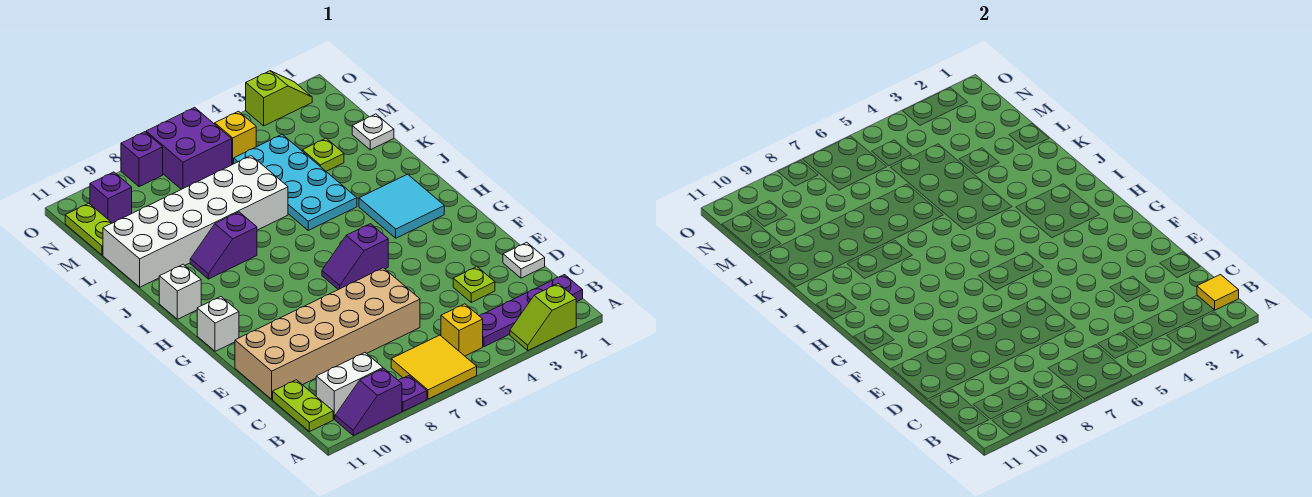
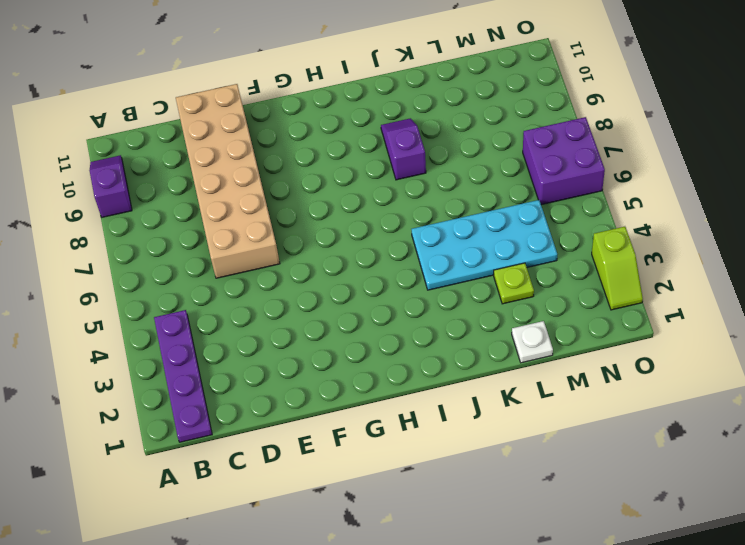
none -> lime 1x2 slope [510,284,576,350]
none -> yellow 2x2 tile [391,335,477,399]
none -> purple 1x1 plate [398,376,427,411]

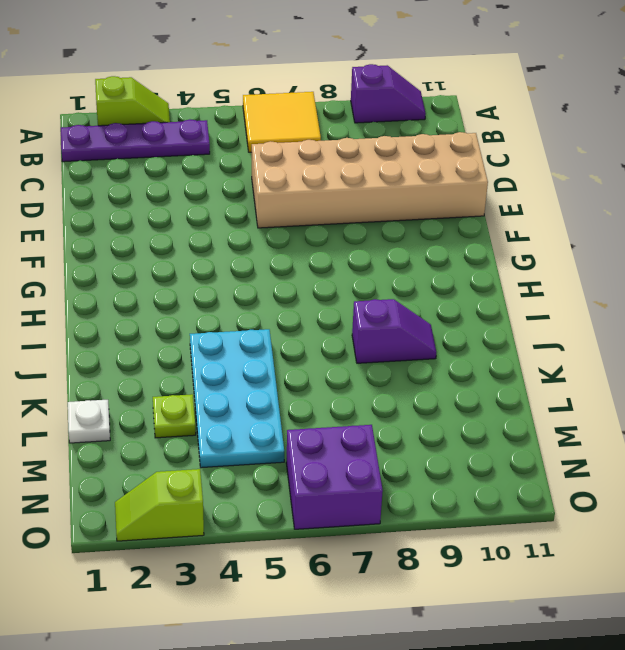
none -> purple 1x1 plate [398,376,427,411]
none -> yellow 1x1 brick [441,304,483,356]
none -> white 1x2 brick [316,353,383,419]

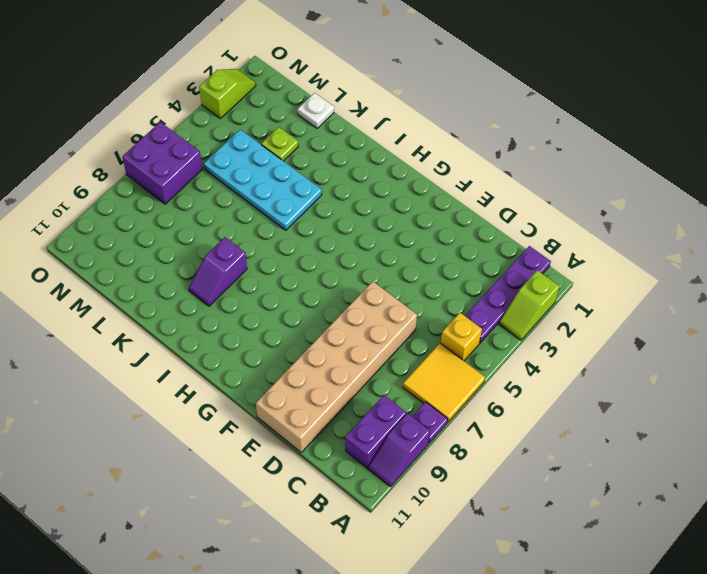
purple 1x2 brick [345,395,406,468] -> white 1x2 brick [316,353,383,419]
none -> lime 1x2 plate [273,380,333,432]
none -> white 1x1 plate [503,242,545,278]
none -> lime 1x1 plate [453,267,495,302]

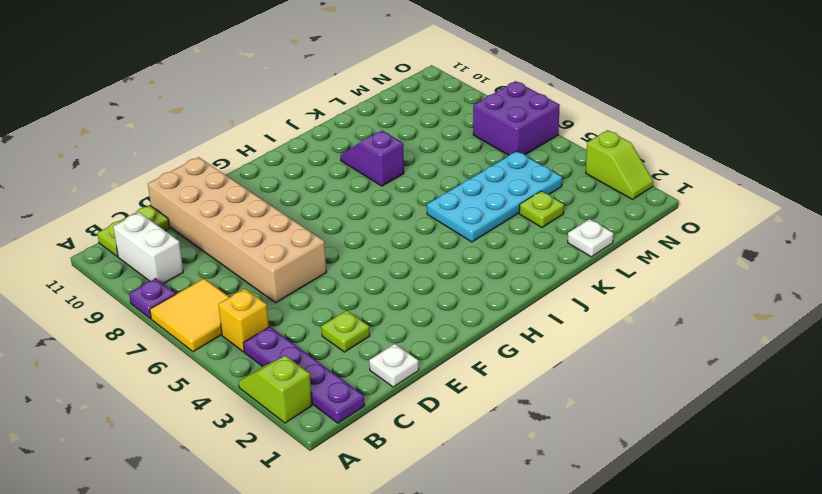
none -> purple 1x2 slope [335,369,402,435]
none -> purple 1x2 slope [322,224,388,290]
none -> white 1x1 brick [197,297,239,351]

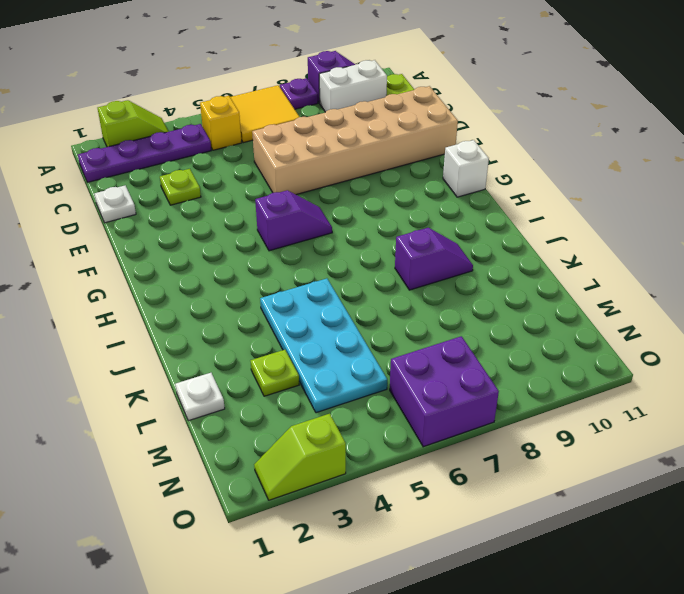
none -> cyan 2x2 tile [359,174,444,238]
none -> white 1x1 brick [159,264,201,319]
none -> white 2x6 brick [103,156,288,287]

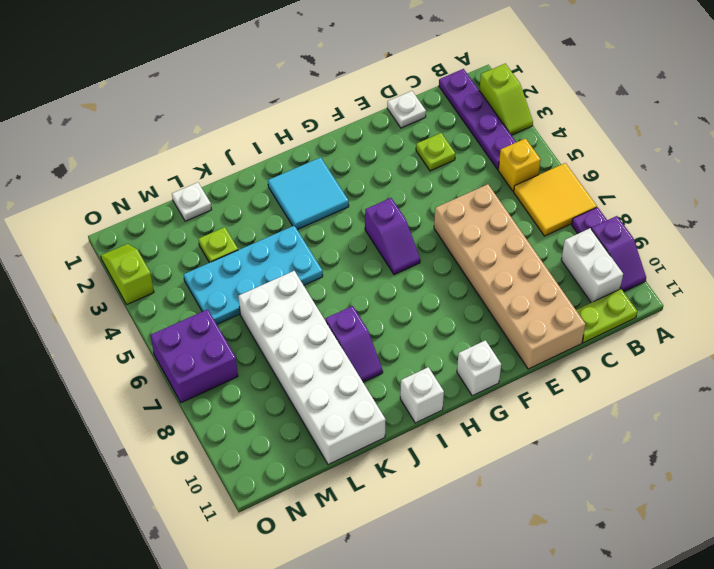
none -> lime 1x2 plate [65,203,112,255]
none -> yellow 1x1 brick [215,111,256,165]
none -> purple 1x1 brick [90,172,132,223]

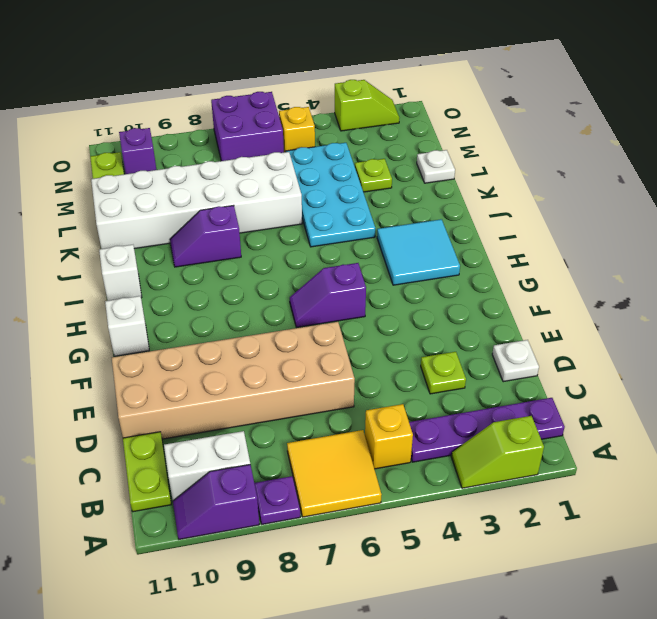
none -> purple 1x1 brick [121,132,163,187]
none -> yellow 1x1 tile [1197,275,1239,310]

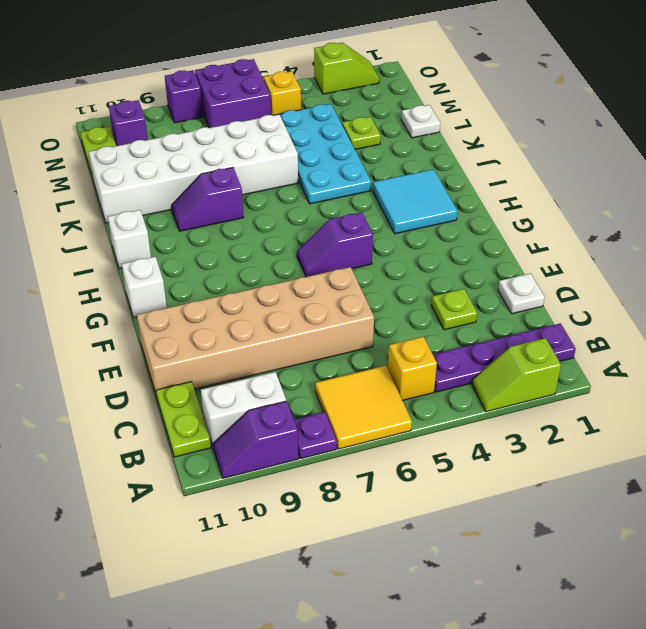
none -> yellow 1x1 tile [1197,275,1239,310]

